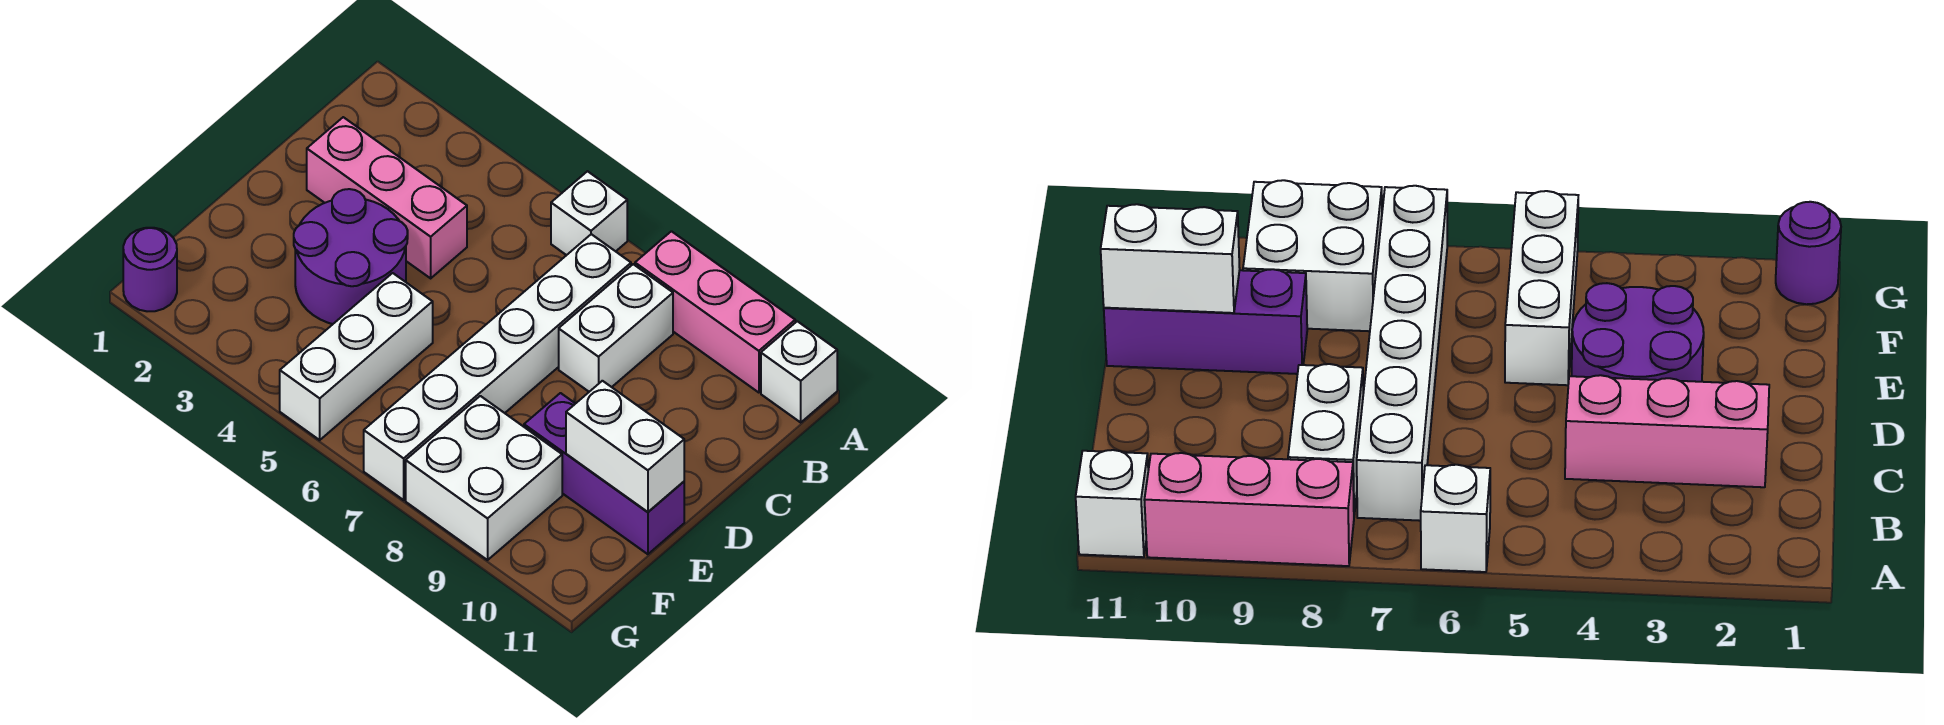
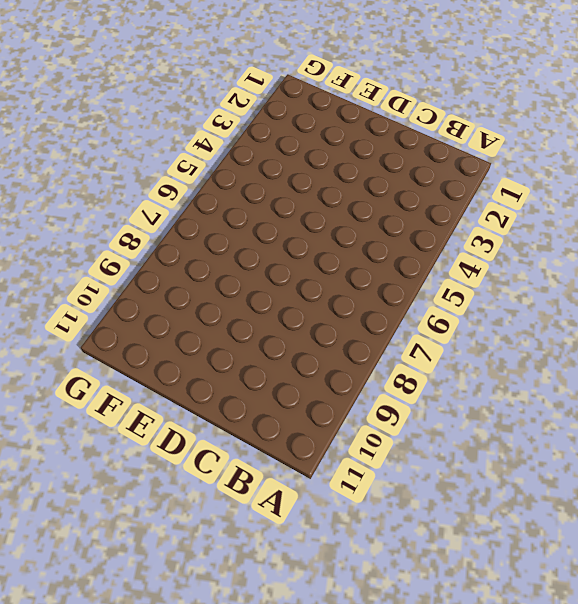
none -> white 1x1 brick [551,171,627,255]
none -> pink 1x3 brick [635,231,795,393]
none -> white 1x1 brick [761,321,837,422]

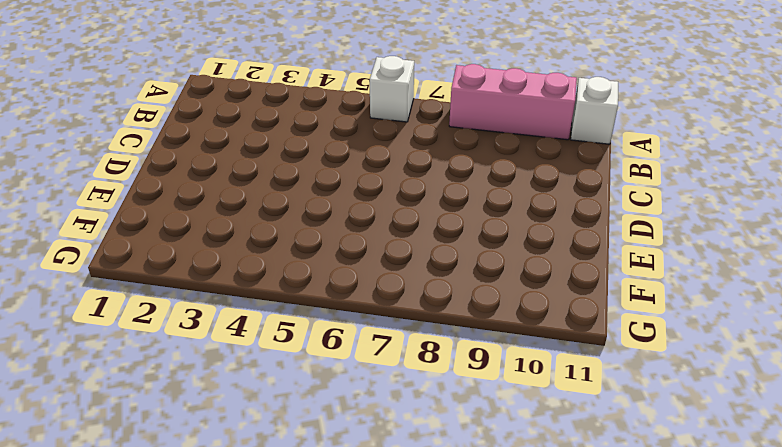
none -> white 1x6 brick [364,234,631,500]
none -> white 1x2 brick [559,264,673,392]
none -> pink 1x3 brick [307,117,467,278]

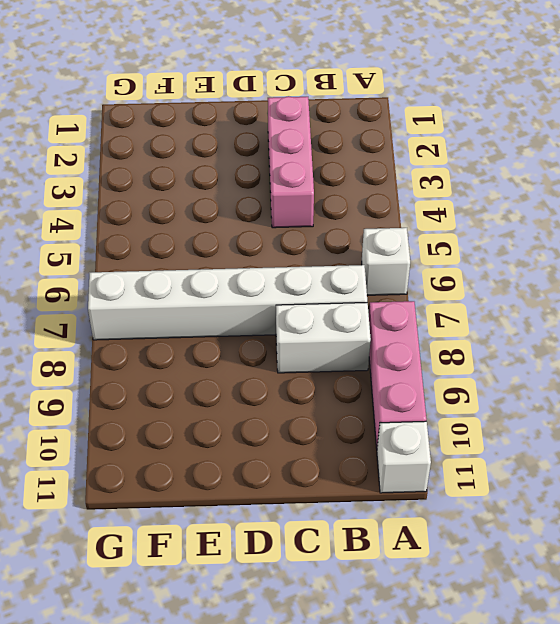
none -> purple 2x2 round brick [294,189,408,324]
none -> white 1x3 brick [280,273,433,440]
none -> purple 1x3 brick [524,393,684,554]

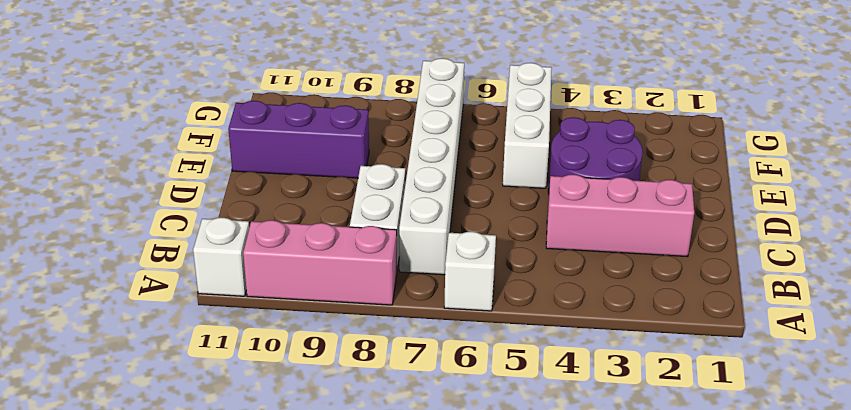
none -> white 2x2 brick [406,396,562,560]
none -> purple 1x1 round brick [123,228,177,311]
none -> white 1x2 brick [566,381,684,512]

